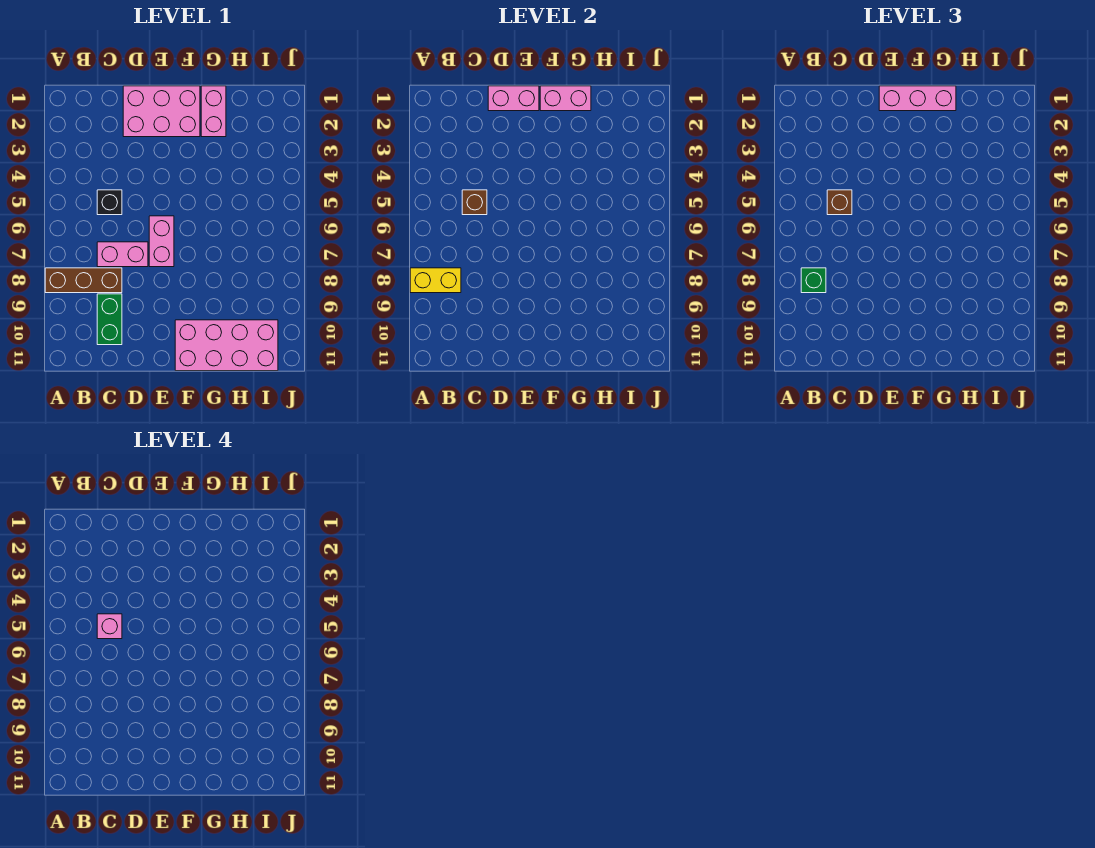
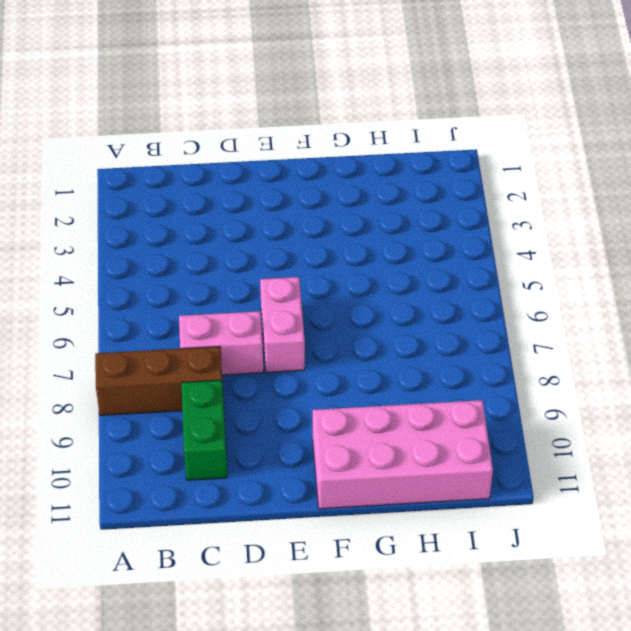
none -> black 1x1 brick [97,190,122,215]
none -> pink 2x3 brick [123,86,200,137]
none -> pink 1x2 brick [201,86,226,137]

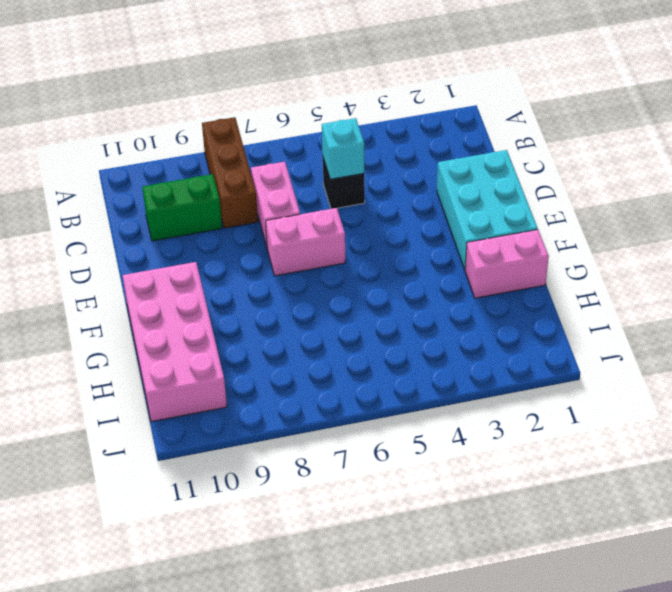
cyan 1x1 brick [322,118,364,179] -> brown 1x1 brick [462,190,487,215]
cyan 2x3 brick [437,150,538,269] -> pink 2x3 brick [123,86,200,137]
none -> yellow 1x2 brick [410,268,461,293]
none -> pink 1x2 brick [488,86,539,111]
none -> pink 1x2 brick [540,86,591,111]

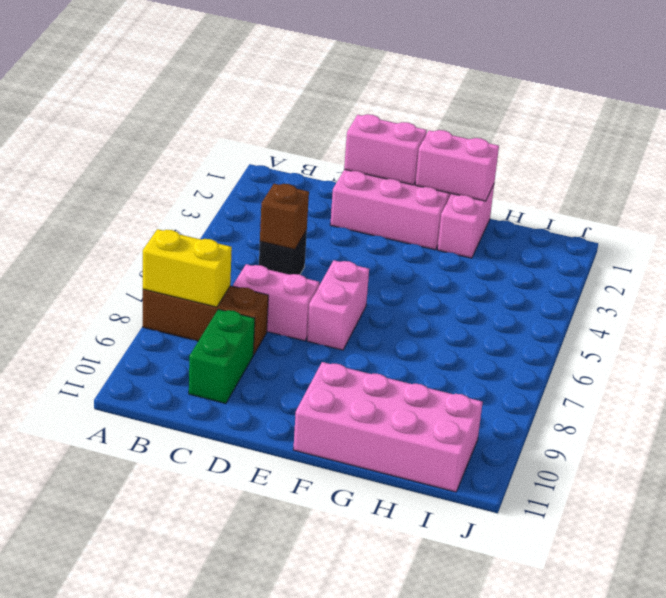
none -> green 1x1 brick [801,268,826,293]
none -> brown 1x1 brick [827,190,852,215]
none -> pink 1x3 brick [879,86,956,111]

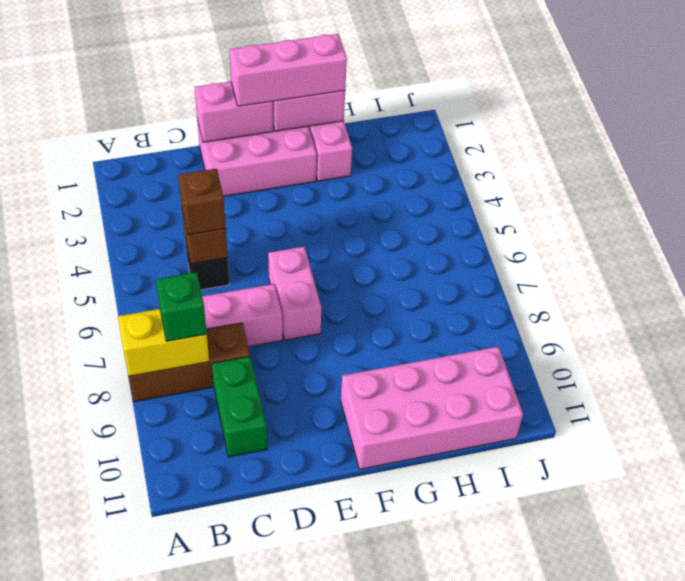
none -> pink 1x1 brick [97,614,122,639]

